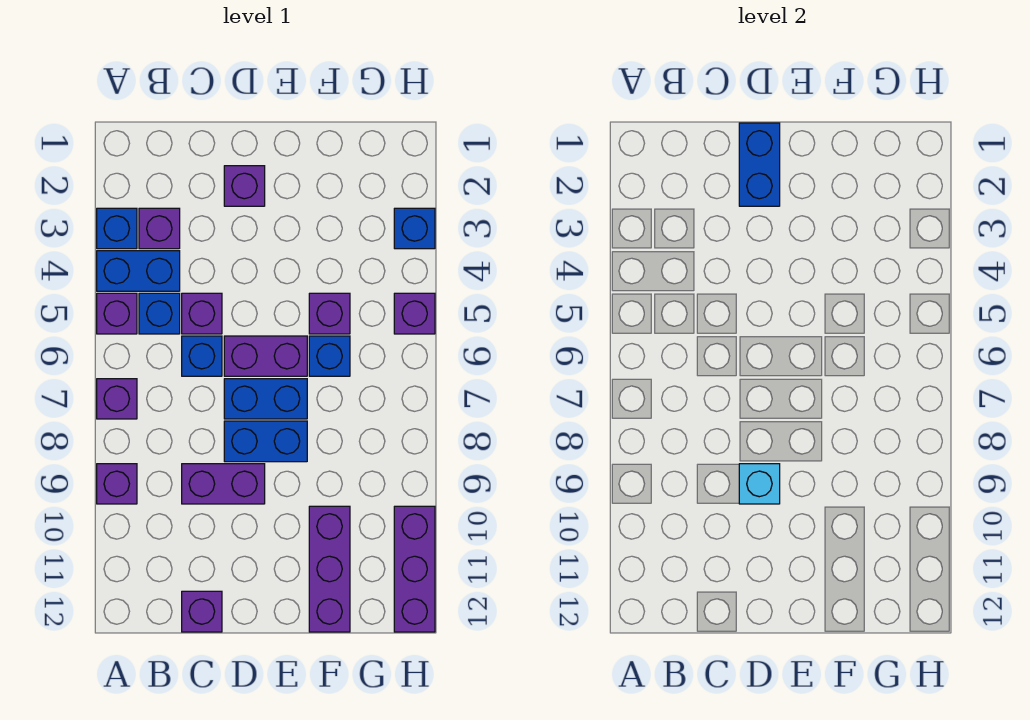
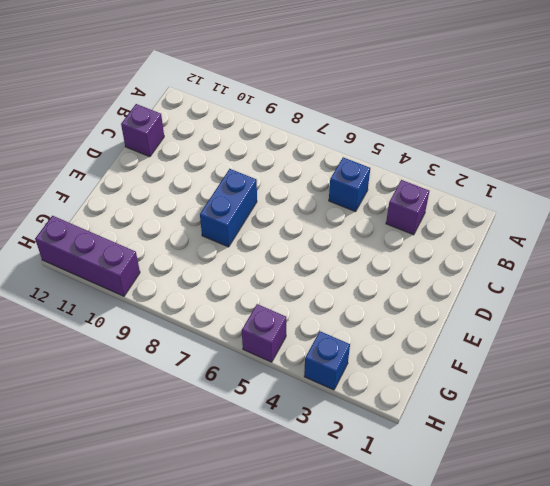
none -> blue 1x1 brick [97,208,137,249]
none -> blue 1x2 brick [97,251,180,291]
none -> purple 1x1 brick [97,293,137,334]

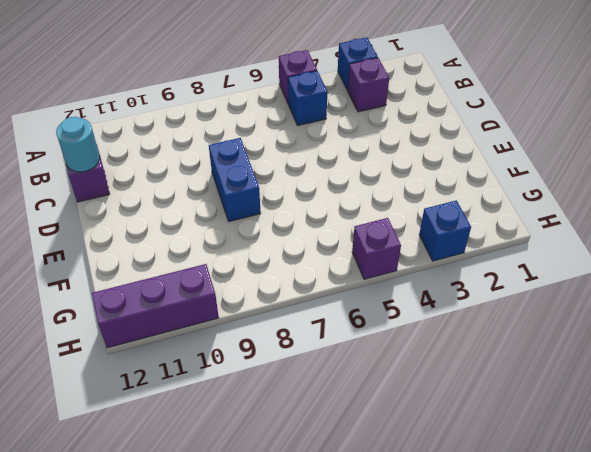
cyan 1x1 round brick [56,117,100,172] -> none
none -> blue 1x2 brick [97,251,180,291]
none -> purple 1x1 brick [97,379,137,419]
none -> purple 1x1 brick [97,464,137,504]

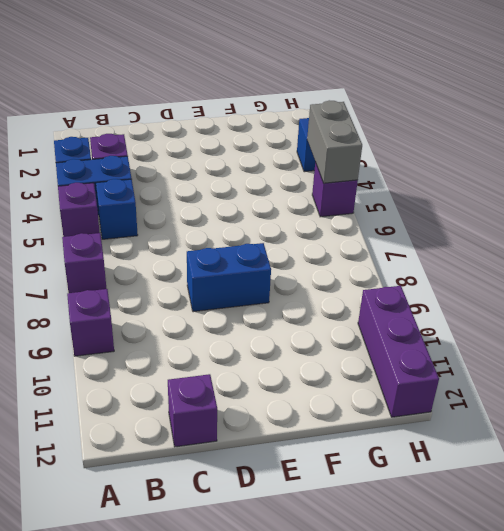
grey 1x2 brick [307,100,362,183] -> none
none -> purple 1x1 brick [182,293,222,334]
none -> blue 1x1 brick [182,336,222,376]
none -> purple 1x2 brick [182,464,265,504]

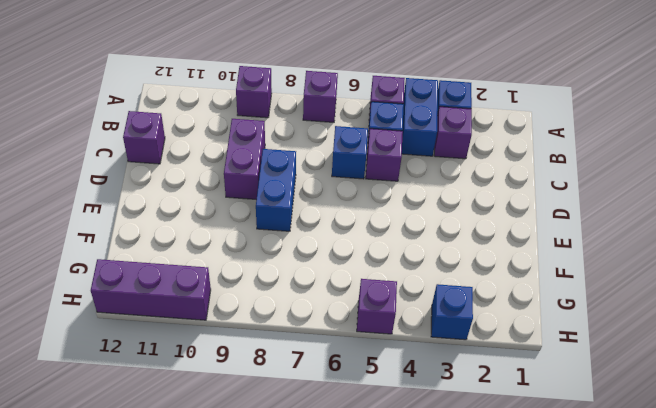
none -> purple 1x1 brick [224,166,265,206]
none -> purple 1x2 brick [224,336,307,376]
none -> blue 1x2 brick [224,379,307,419]

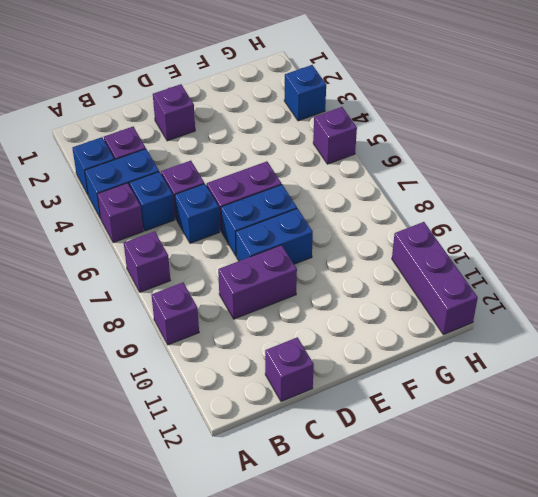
none -> purple 1x1 brick [309,293,350,334]
none -> blue 1x1 brick [309,336,350,376]
none -> purple 1x3 brick [309,506,350,632]

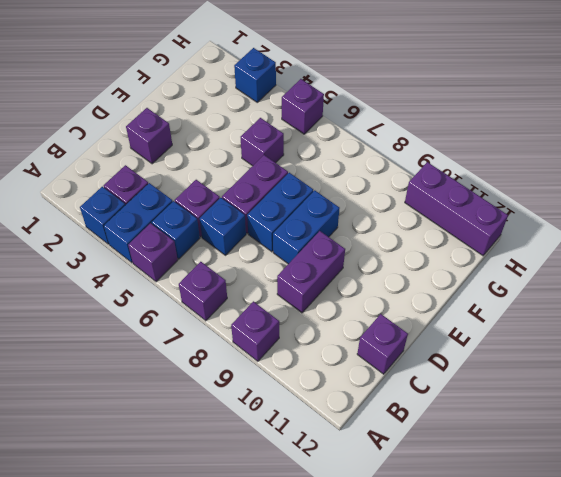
none -> blue 1x1 brick [309,336,350,376]
none -> purple 1x3 brick [309,506,350,632]
none -> blue 1x2 brick [739,123,780,206]

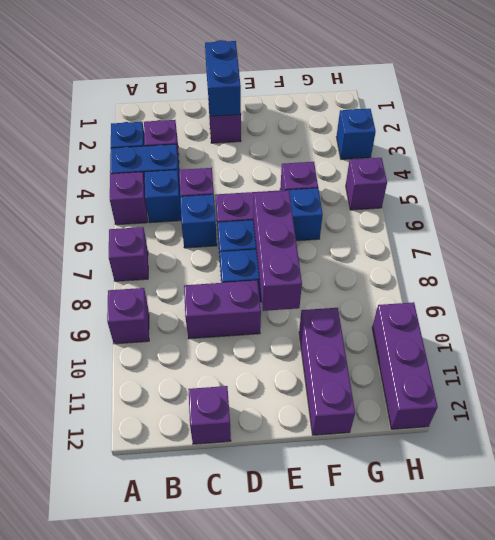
purple 1x3 brick [253,191,302,311] -> none
none -> cyan 1x1 brick [739,464,780,504]

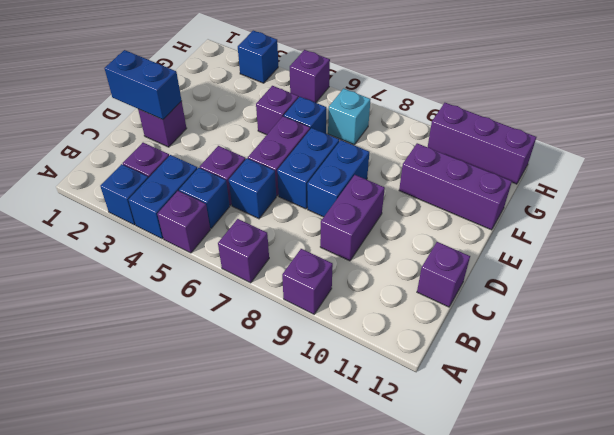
cyan 1x1 brick [328,89,371,145] -> cyan 1x1 brick moved to [739,464,780,504]

